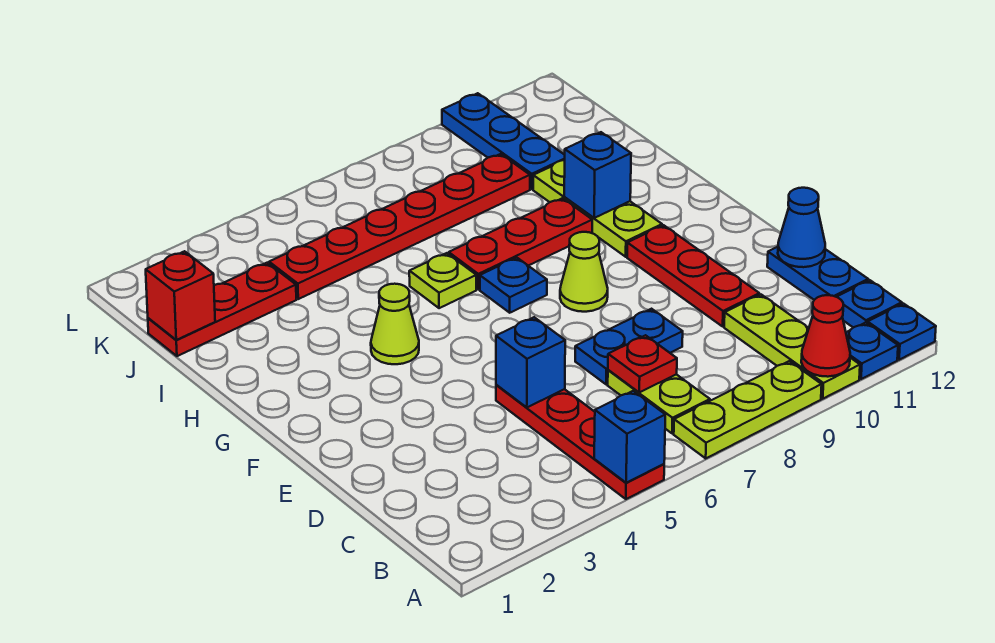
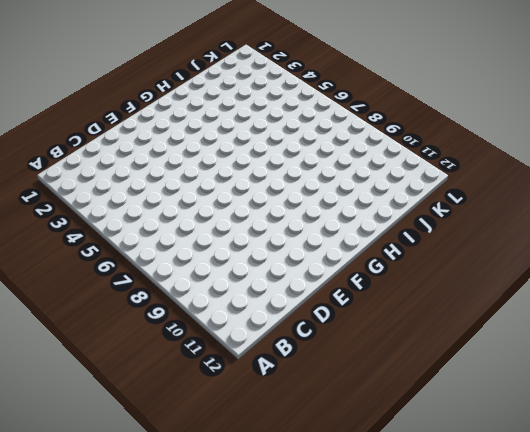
none -> red 1x4 plate [496,385,664,499]
none -> lime 1x3 plate [674,361,822,458]
none -> lime 1x3 plate [724,295,860,399]

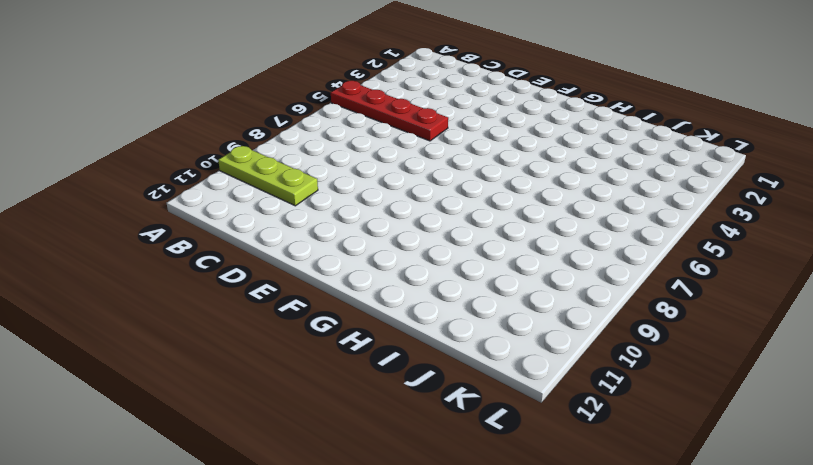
none -> lime 1x3 plate [674,361,822,458]
none -> blue 1x1 plate [846,323,898,379]
none -> blue 1x1 plate [868,304,936,360]

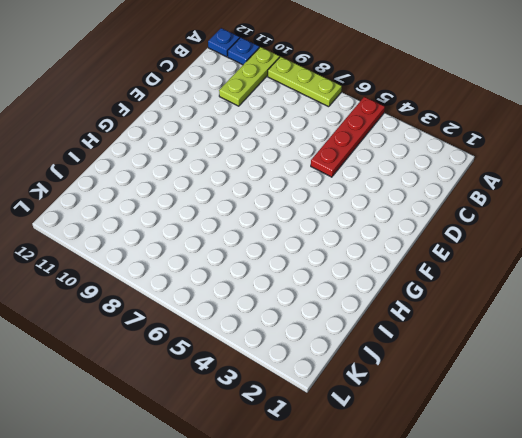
none -> lime 1x2 plate [608,370,710,434]
none -> blue 1x1 plate [837,280,902,328]
none -> blue 1x2 plate [767,247,868,300]

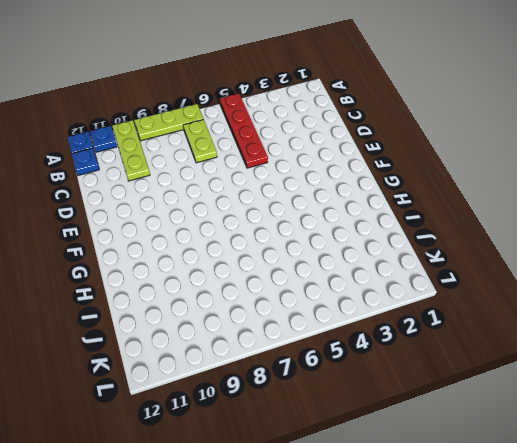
none -> blue 1x2 plate [767,247,868,300]
none -> blue 1x2 plate [575,309,683,384]
none -> red 1x3 plate [627,225,759,326]

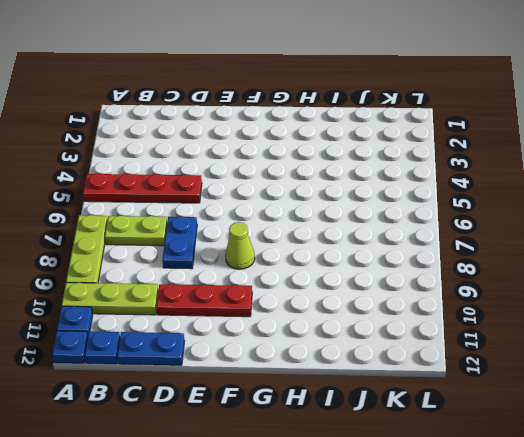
none -> lime 1x1 cone [371,284,419,364]
none -> blue 1x1 plate [480,258,547,313]
none -> lime 1x3 plate [533,160,662,257]

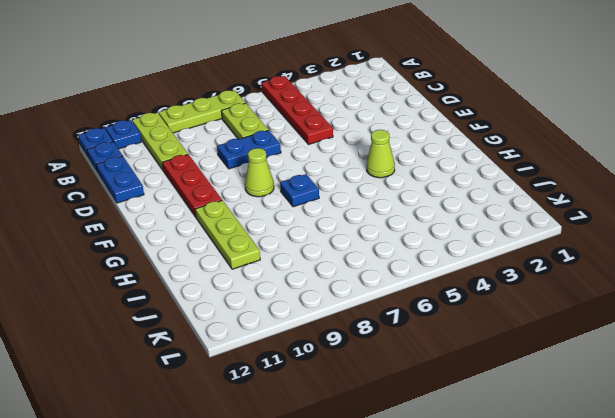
none -> lime 1x1 plate [409,253,476,308]
none -> red 1x3 plate [449,198,592,289]
none -> red 1x3 plate [148,263,296,356]

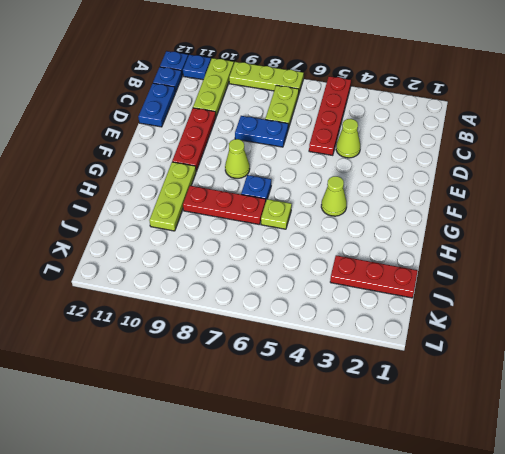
lime 1x1 cone [336,119,360,158] -> none
none -> red 1x6 plate [269,154,530,299]
none -> blue 1x3 plate [442,93,565,189]
none -> blue 1x1 brick [594,391,665,483]

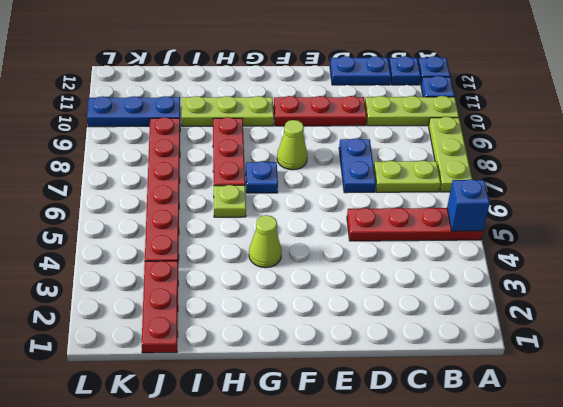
none -> red 1x1 cone [801,295,850,377]
none -> red 1x1 plate [608,335,677,392]
none -> blue 1x1 brick [496,317,565,408]

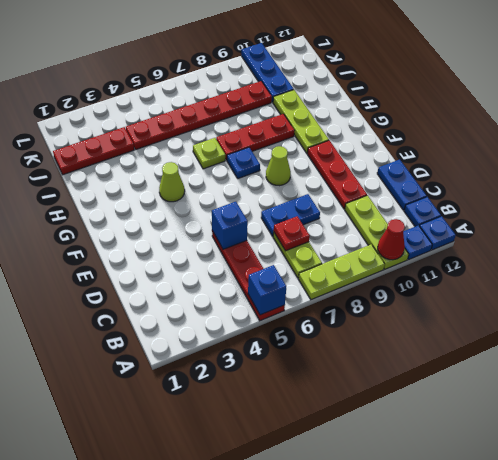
none -> blue 1x1 cone [778,188,825,267]
none -> blue 1x1 brick [564,132,631,218]
none -> red 1x1 brick [146,251,215,340]

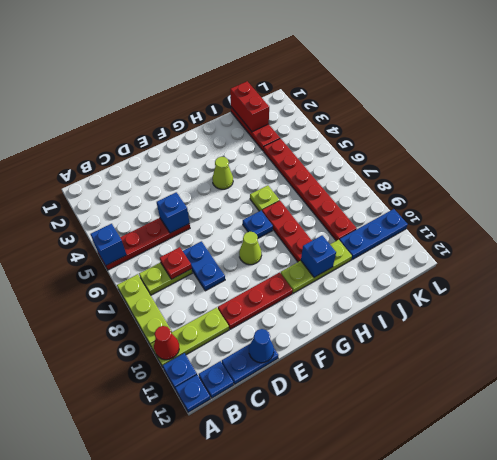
red 1x2 brick [230,81,269,132] -> red 1x1 brick [146,251,215,340]

